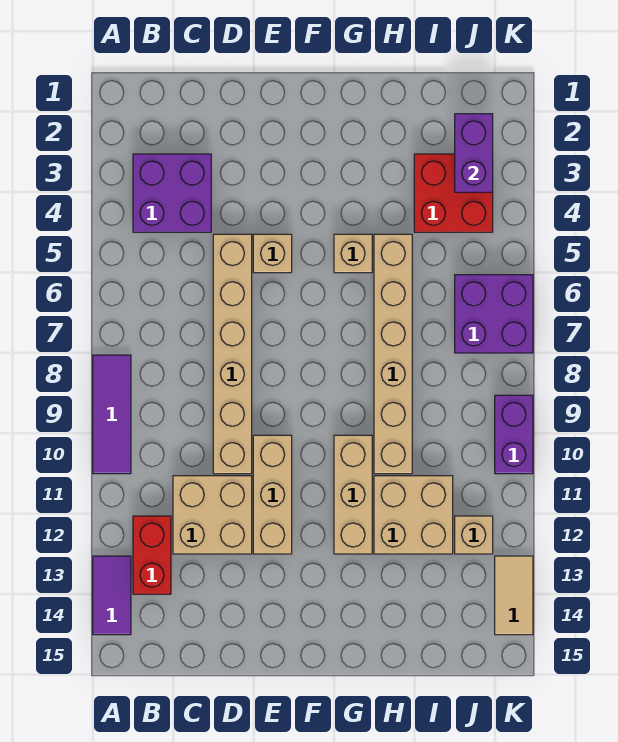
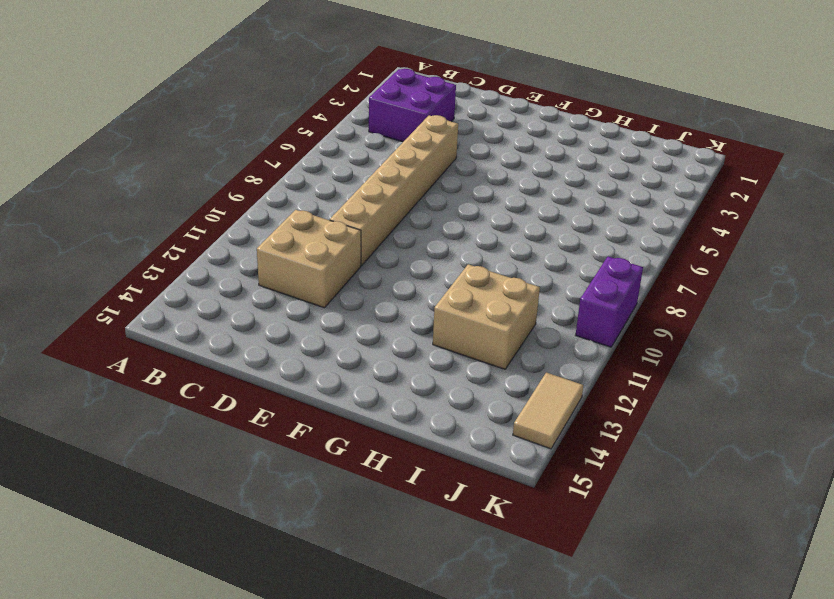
none -> purple 1x3 tile [93,355,131,474]
none -> purple 1x2 tile [93,556,131,635]
none -> red 1x2 brick [133,516,171,594]

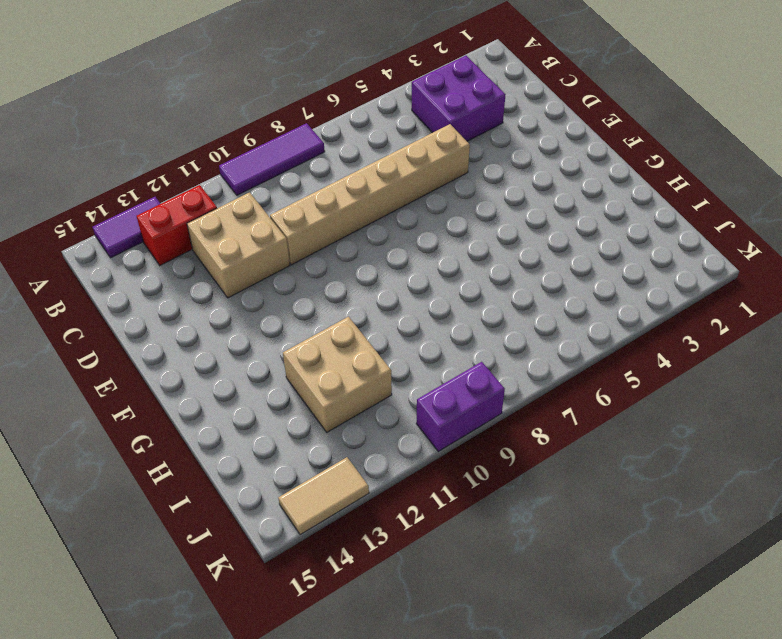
none -> tan 1x1 brick [253,234,292,273]
none -> tan 1x3 brick [253,435,292,554]
none -> tan 1x1 brick [334,234,372,273]

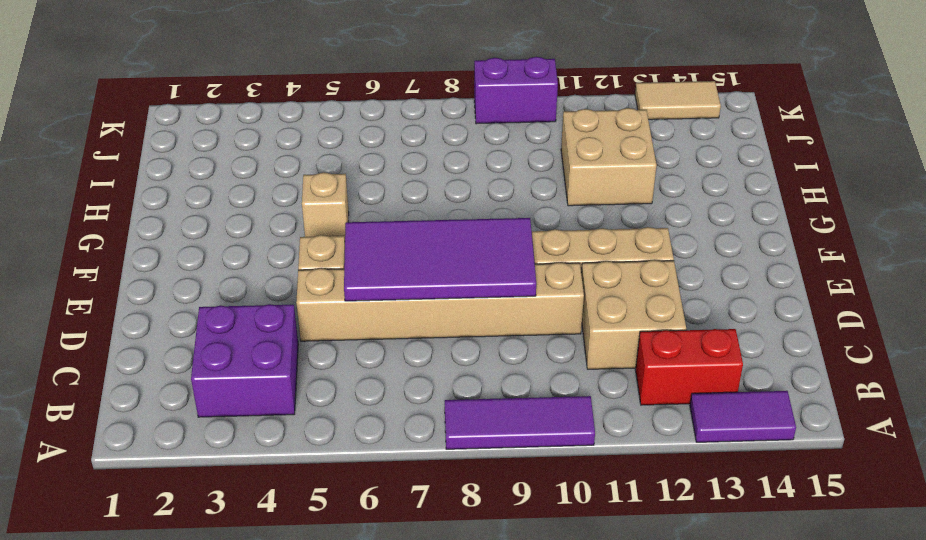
purple 2x4 tile [344,218,536,301] -> none
none -> tan 1x3 brick [334,435,372,554]
none -> tan 1x6 brick [374,234,412,474]
none -> red 2x2 brick [414,154,493,232]

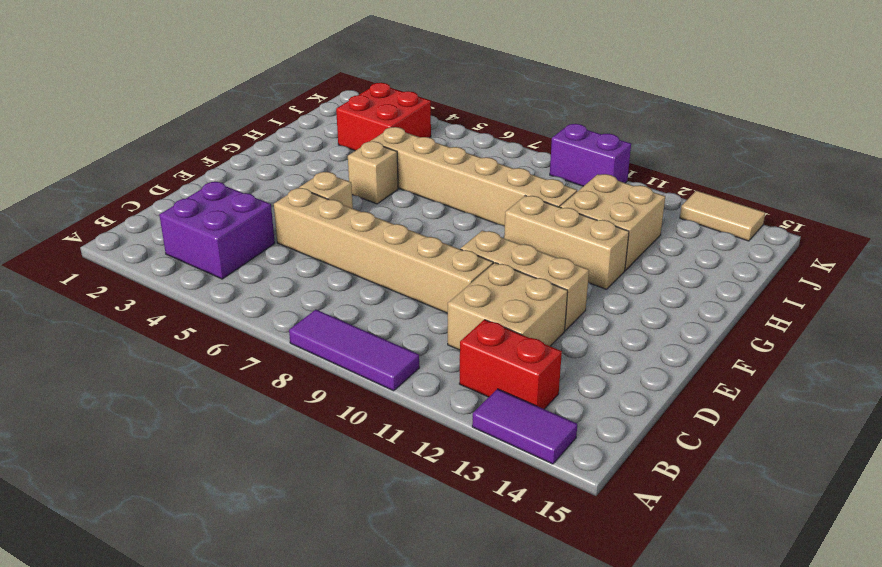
none -> purple 2x2 brick [455,275,533,353]
none -> tan 1x1 brick [455,516,493,554]
none -> purple 1x2 brick [455,114,493,192]

